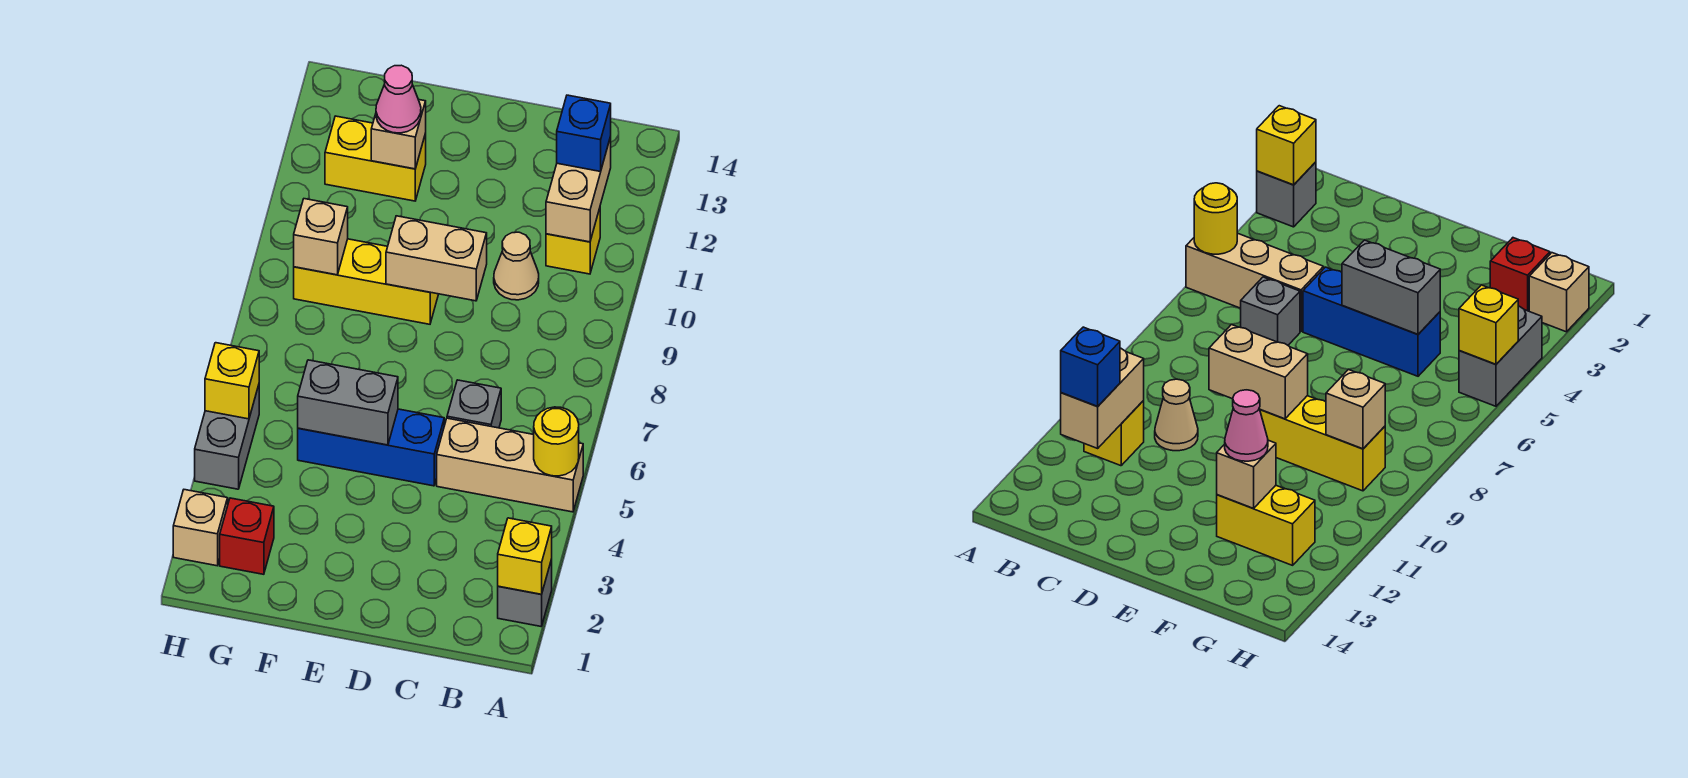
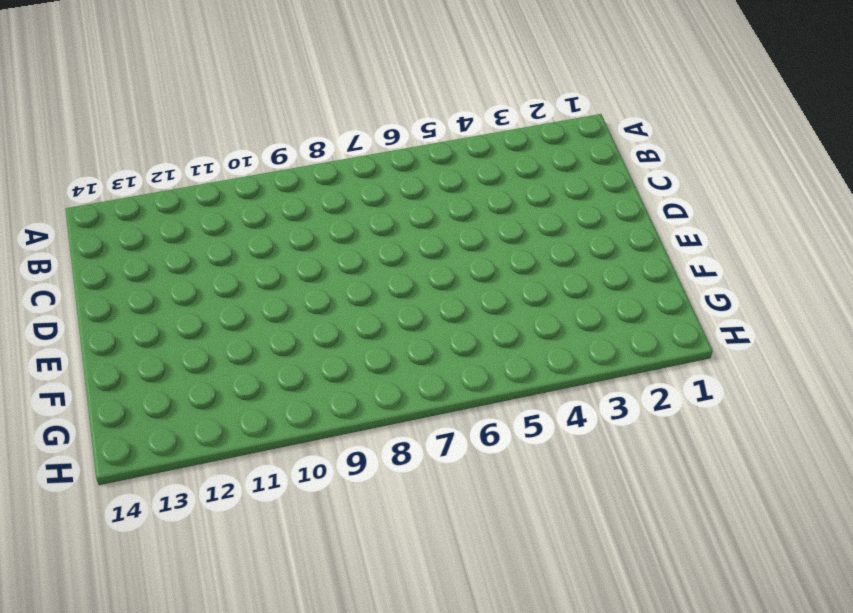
none -> grey 1x1 brick [498,559,552,626]
none -> tan 1x3 brick [437,418,583,512]
none -> yellow 1x1 brick [546,208,600,274]

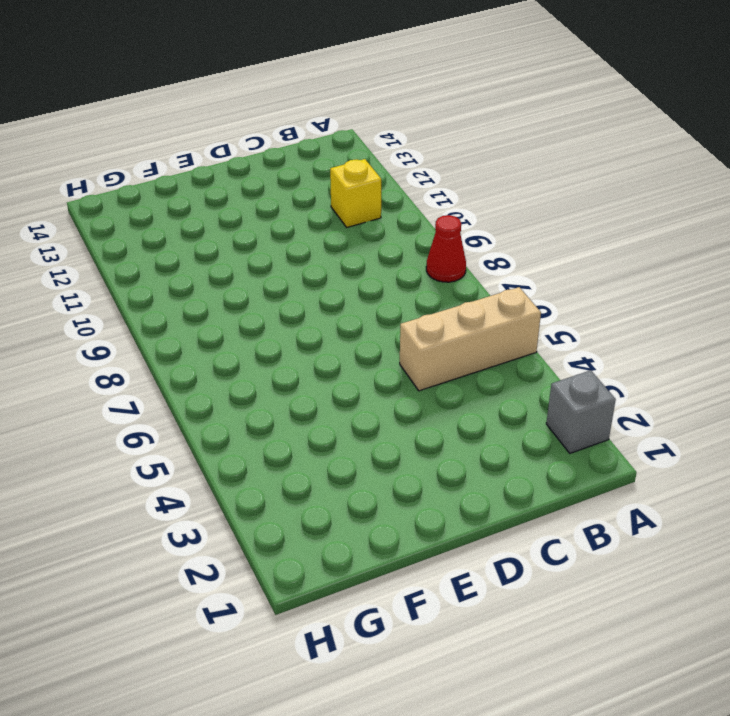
red 1x1 cone [426,215,466,282] -> none
none -> grey 1x1 brick [447,380,501,428]
none -> tan 1x1 cone [494,232,539,300]
none -> blue 1x3 brick [298,409,444,486]

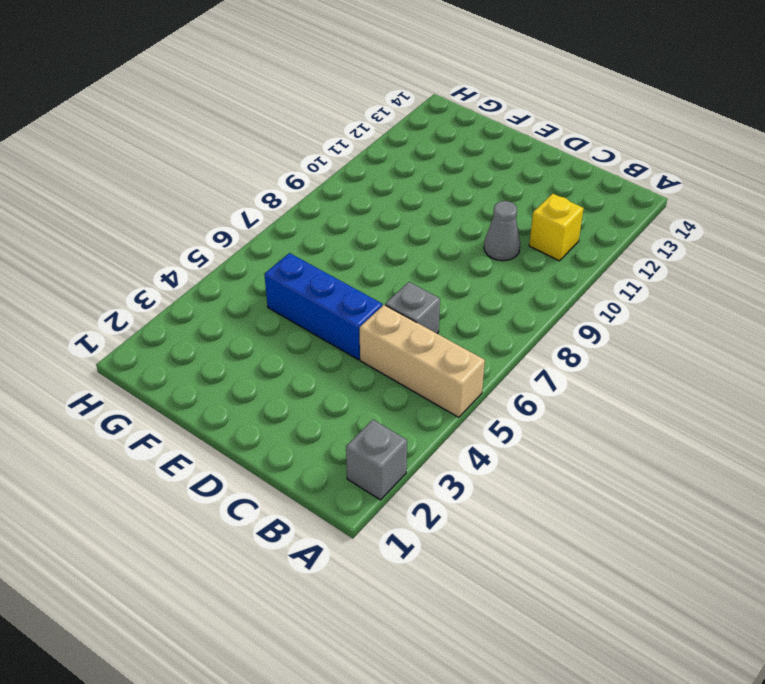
grey 1x1 cone [484,201,520,261] -> tan 1x1 cone [494,232,539,300]
none -> yellow 1x3 brick [294,239,438,324]
none -> yellow 1x2 brick [325,116,426,201]
none -> red 1x1 brick [220,498,274,574]

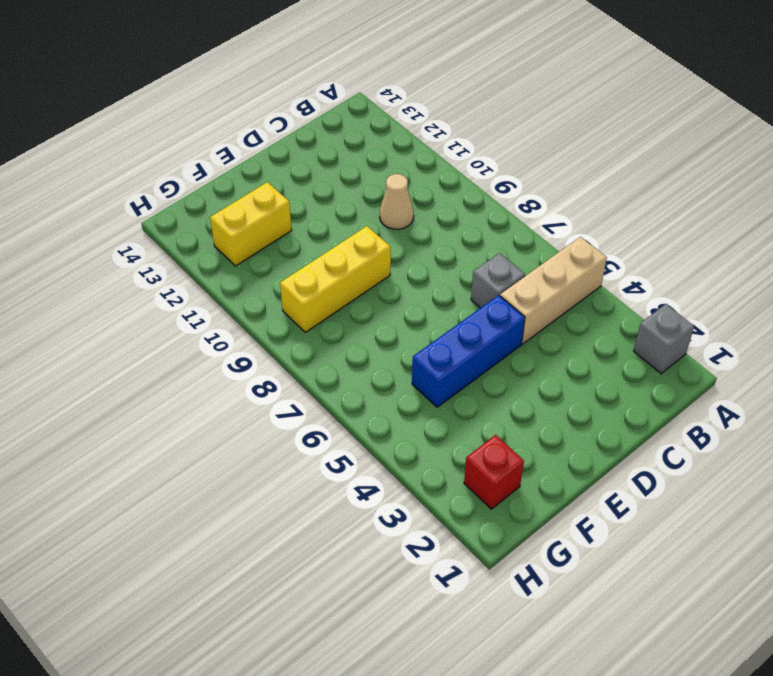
none -> yellow 1x1 brick [546,208,600,274]
none -> tan 1x1 brick [173,490,228,566]
none -> grey 1x2 brick [195,385,259,489]

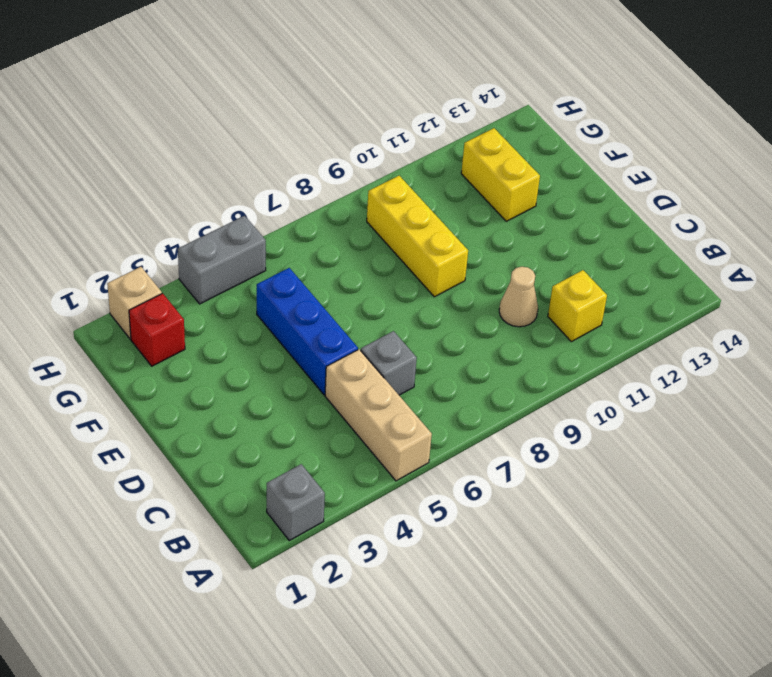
none -> yellow 1x1 brick [498,518,552,594]
none -> yellow 1x1 round brick [534,407,579,476]
none -> tan 1x2 brick [546,137,611,242]

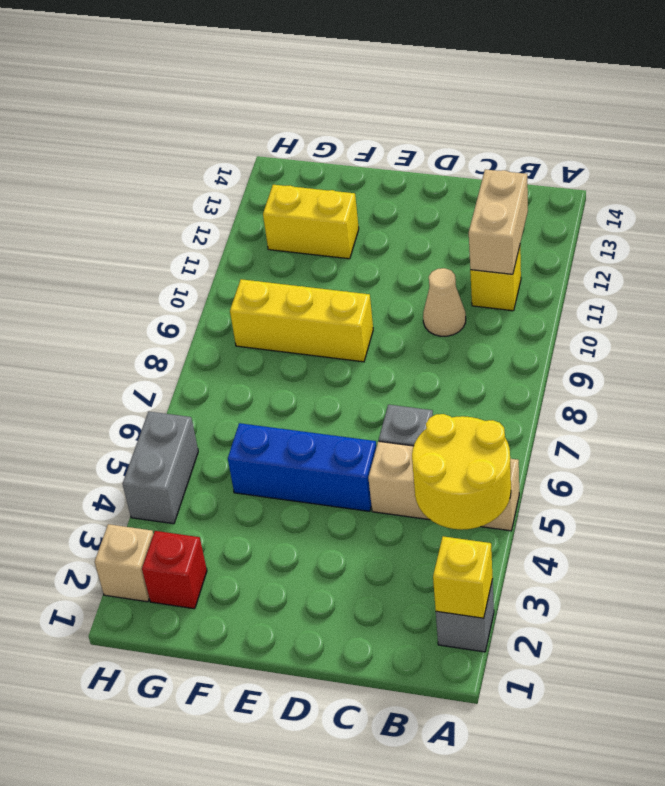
yellow 2x2 round brick [412,414,511,530] -> yellow 1x1 round brick [534,407,579,476]
none -> tan 1x2 brick [386,216,487,301]
none -> grey 1x2 brick [298,360,398,445]
none -> tan 1x1 brick [371,99,426,169]

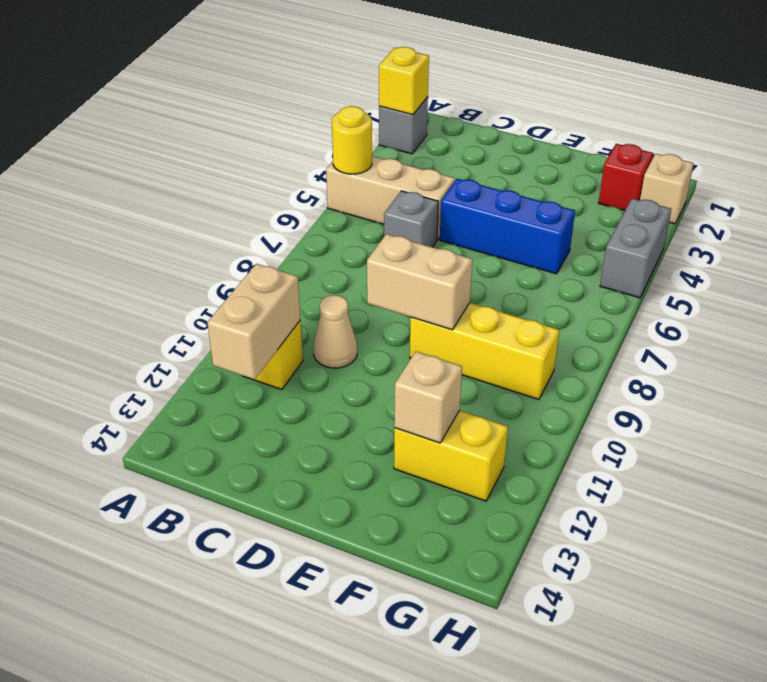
none -> grey 1x2 brick [298,360,398,445]
none -> tan 1x1 brick [294,199,348,275]
none -> yellow 1x1 brick [205,343,259,419]

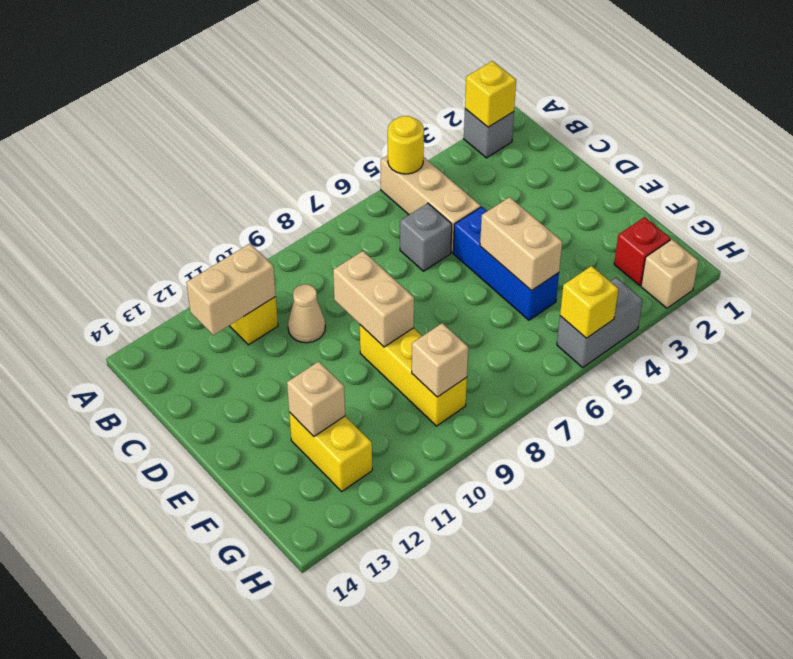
tan 1x2 brick [480,197,562,291] -> grey 1x2 brick [298,360,398,445]
none -> blue 1x1 brick [557,95,611,172]
none -> pink 1x1 cone [376,65,421,133]

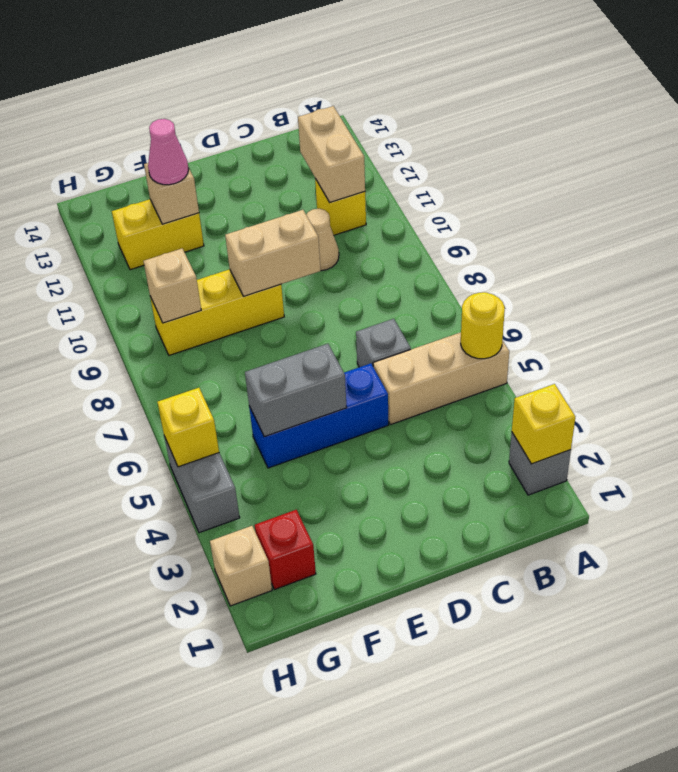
none -> blue 1x1 brick [557,95,611,172]

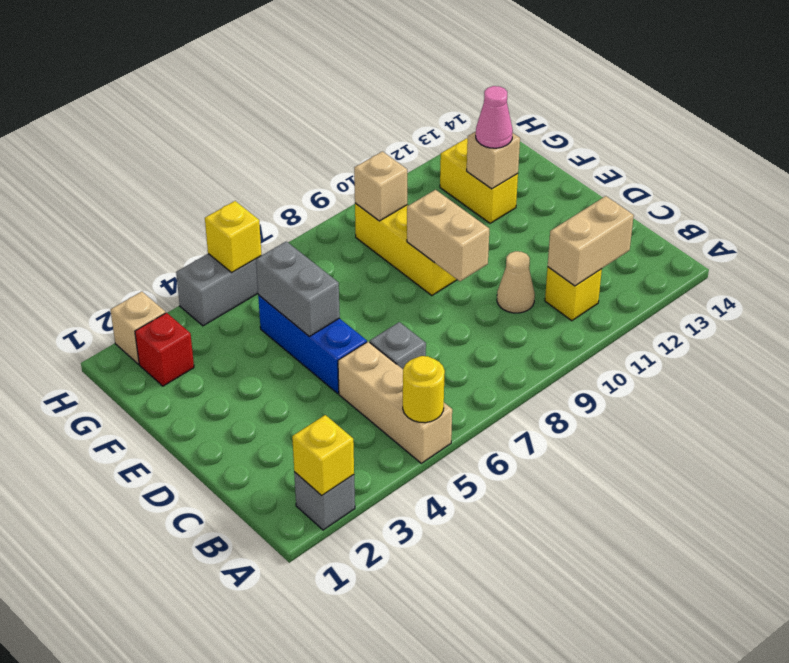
none -> blue 1x1 brick [557,95,611,172]

